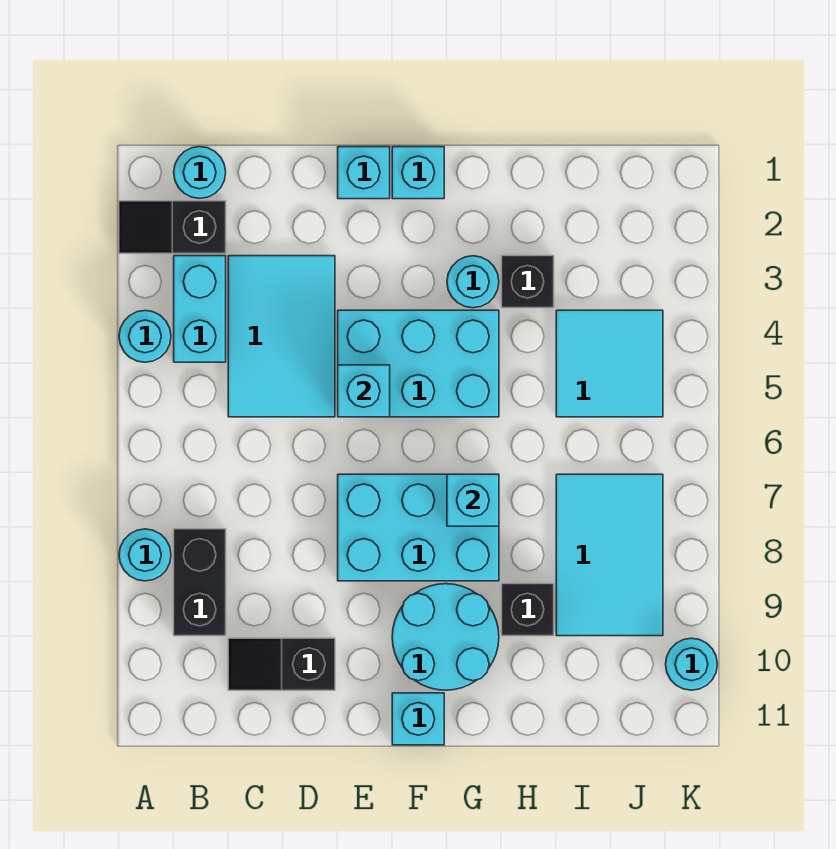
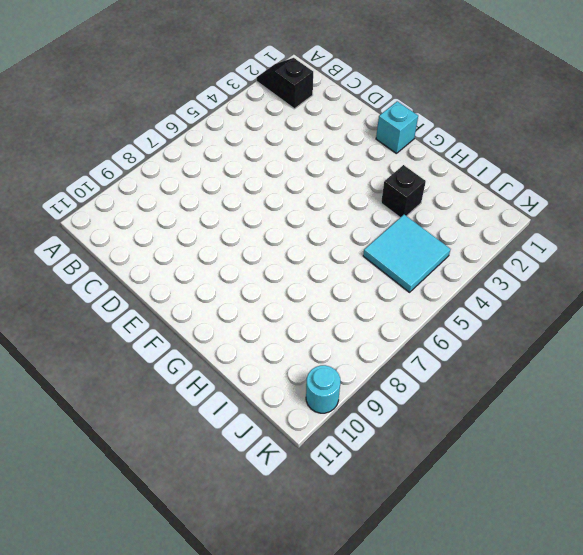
none -> cyan 1x1 round brick [119,311,171,362]
none -> cyan 1x1 round brick [119,529,171,581]
none -> cyan 1x1 round brick [174,147,226,198]

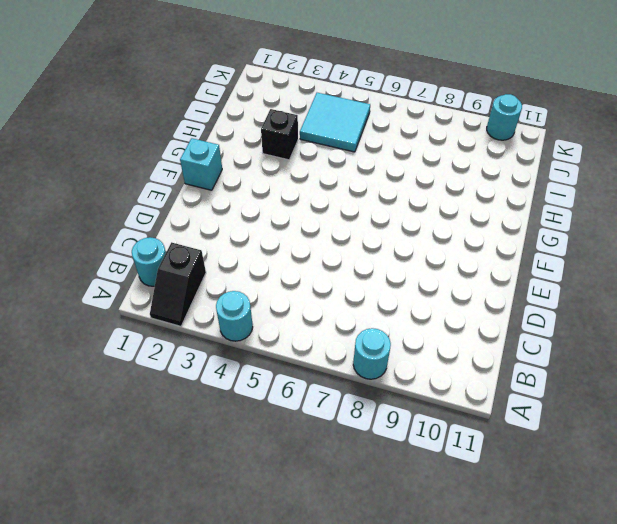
none -> cyan 1x2 brick [174,256,226,362]
none -> black 1x2 brick [174,529,226,636]
none -> cyan 2x3 tile [228,256,335,417]

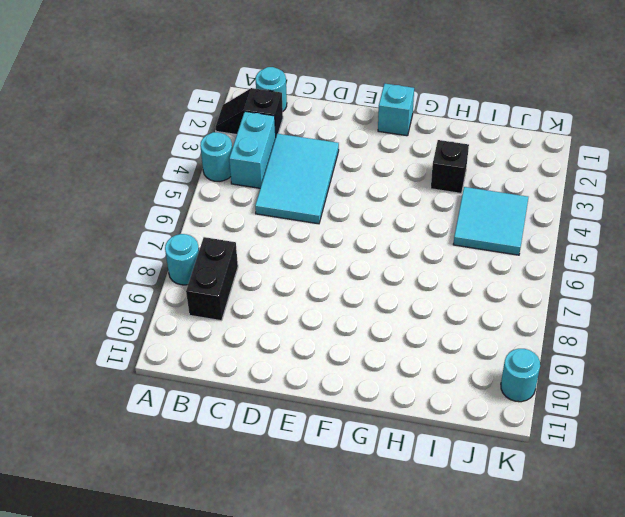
none -> black 1x2 slope [228,638,335,690]
none -> cyan 1x1 brick [338,147,390,199]
none -> cyan 2x3 brick [338,310,499,417]

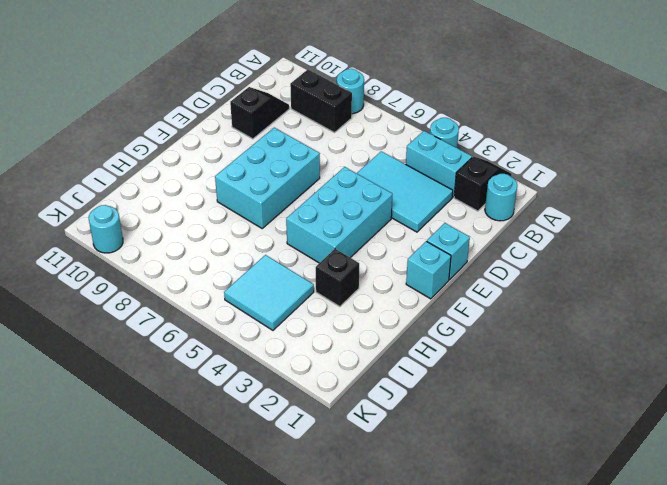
none -> cyan 2x2 round brick [392,584,499,690]
none -> cyan 1x1 brick [392,693,444,745]
none -> cyan 1x1 round brick [447,256,499,308]

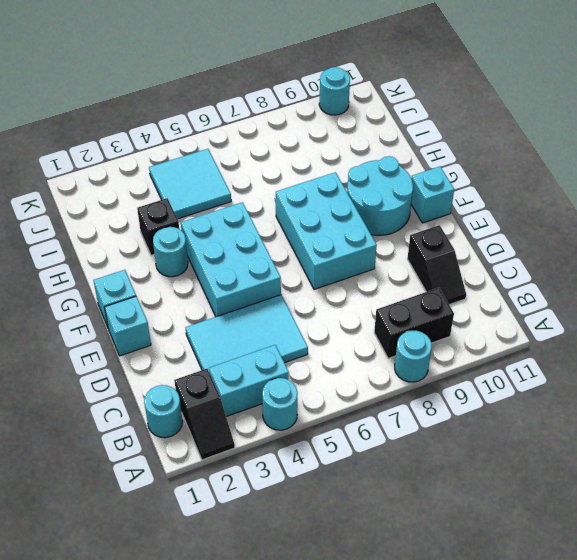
none -> black 1x1 brick [502,584,554,636]
none -> cyan 2x3 tile [556,474,663,636]
none -> cyan 1x1 brick [338,365,390,417]

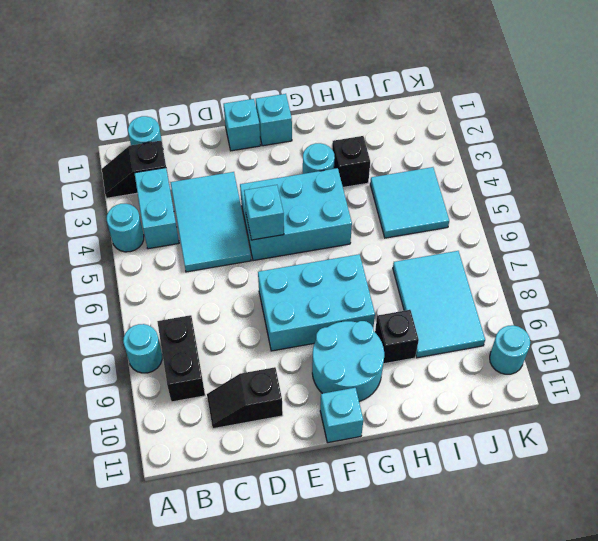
none -> cyan 1x1 brick [447,474,499,526]

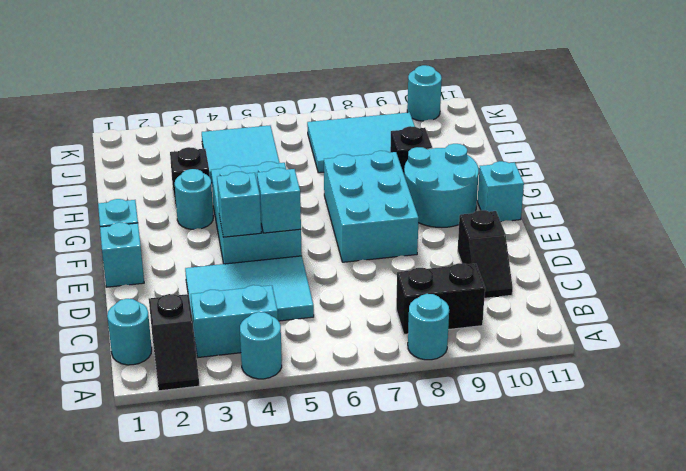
cyan 1x1 brick [217,172,261,237] -> cyan 1x1 brick moved to [447,474,499,526]

